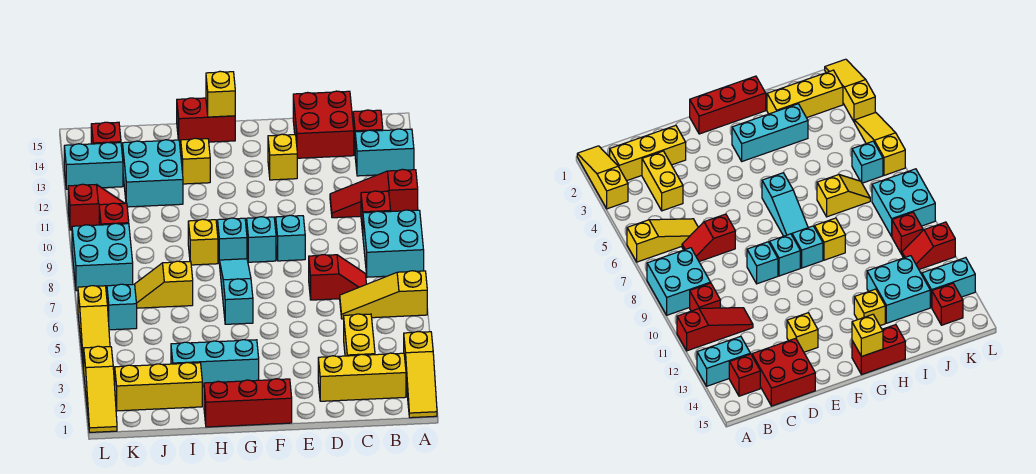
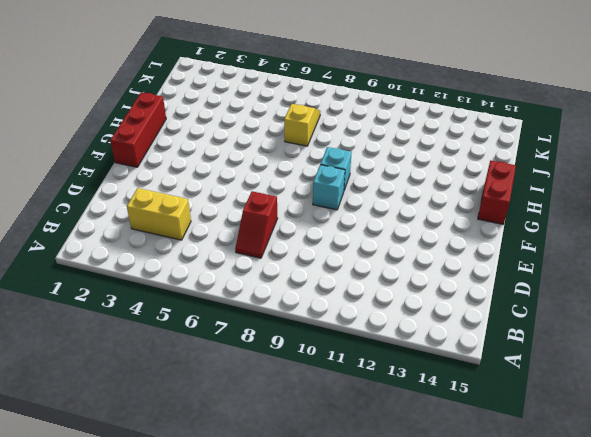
none -> yellow 1x3 slope [404,332,437,418]
none -> yellow 1x3 slope [340,271,427,319]
none -> cyan 2x2 brick [363,210,424,277]
none -> red 1x3 slope [330,169,418,218]

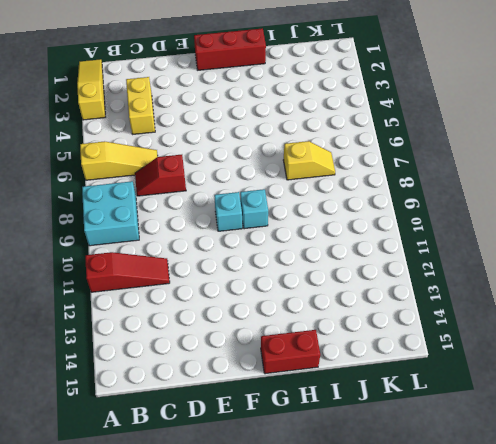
none -> cyan 1x2 brick [355,129,414,176]
none -> yellow 1x3 brick [318,353,406,401]
none -> red 1x1 brick [361,191,391,233]
none -> red 1x1 brick [353,110,383,149]

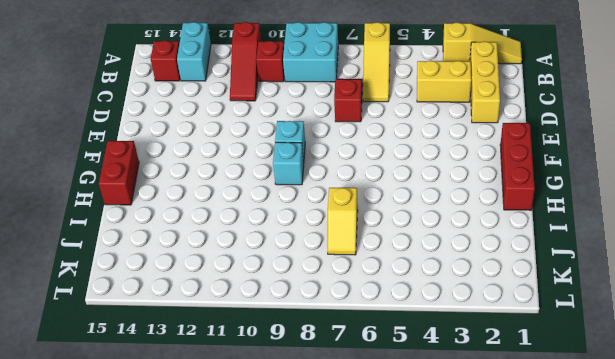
none -> red 2x2 brick [293,91,354,158]
none -> cyan 1x1 brick [276,215,305,261]
none -> yellow 1x1 brick [268,134,297,180]
none -> cyan 1x3 brick [171,340,259,387]

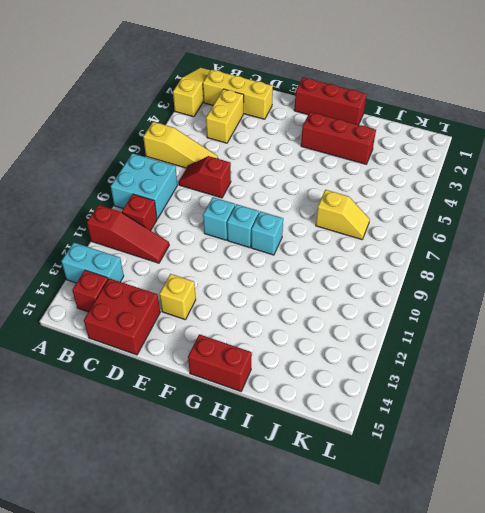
red 1x3 brick [301,112,376,164] -> cyan 1x3 brick [171,340,259,387]
none -> cyan 1x3 slope [219,259,253,324]
none -> yellow 1x1 brick [188,219,218,265]
none -> yellow 1x1 brick [181,138,210,184]
none -> yellow 1x3 brick [115,363,202,411]

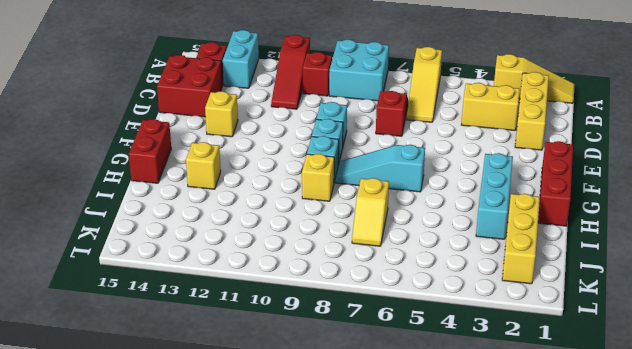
none -> cyan 2x2 brick [123,140,183,207]
none -> cyan 1x1 brick [107,284,137,330]
none -> cyan 2x2 brick [72,223,133,291]
none -> red 1x1 brick [99,203,129,225]

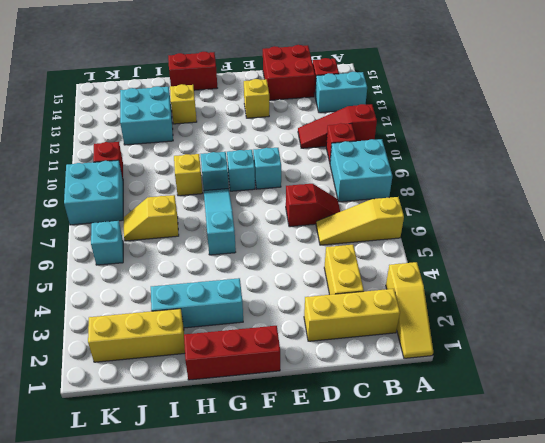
none -> red 1x2 slope [68,184,125,230]
none -> cyan 1x2 brick [64,142,123,189]
none -> red 1x1 brick [91,122,121,144]
none -> yellow 1x3 slope [84,346,117,432]

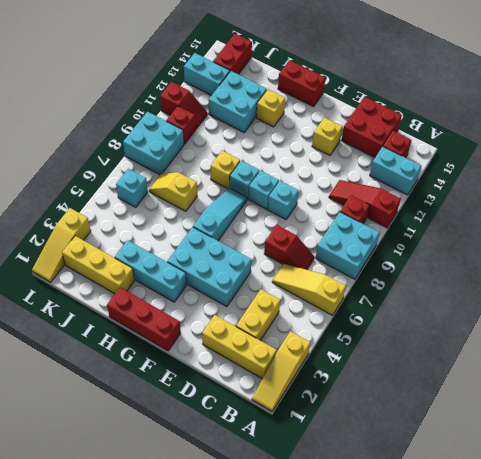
cyan 2x3 brick [167,227,251,307] -> none
red 1x2 brick [213,34,252,74] -> red 1x1 brick [91,122,121,144]
none -> yellow 1x3 slope [78,286,110,370]
none -> yellow 1x1 brick [206,71,235,117]

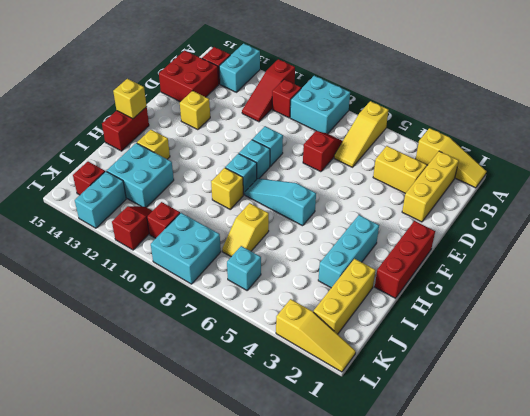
none -> yellow 1x3 slope [78,286,110,370]

